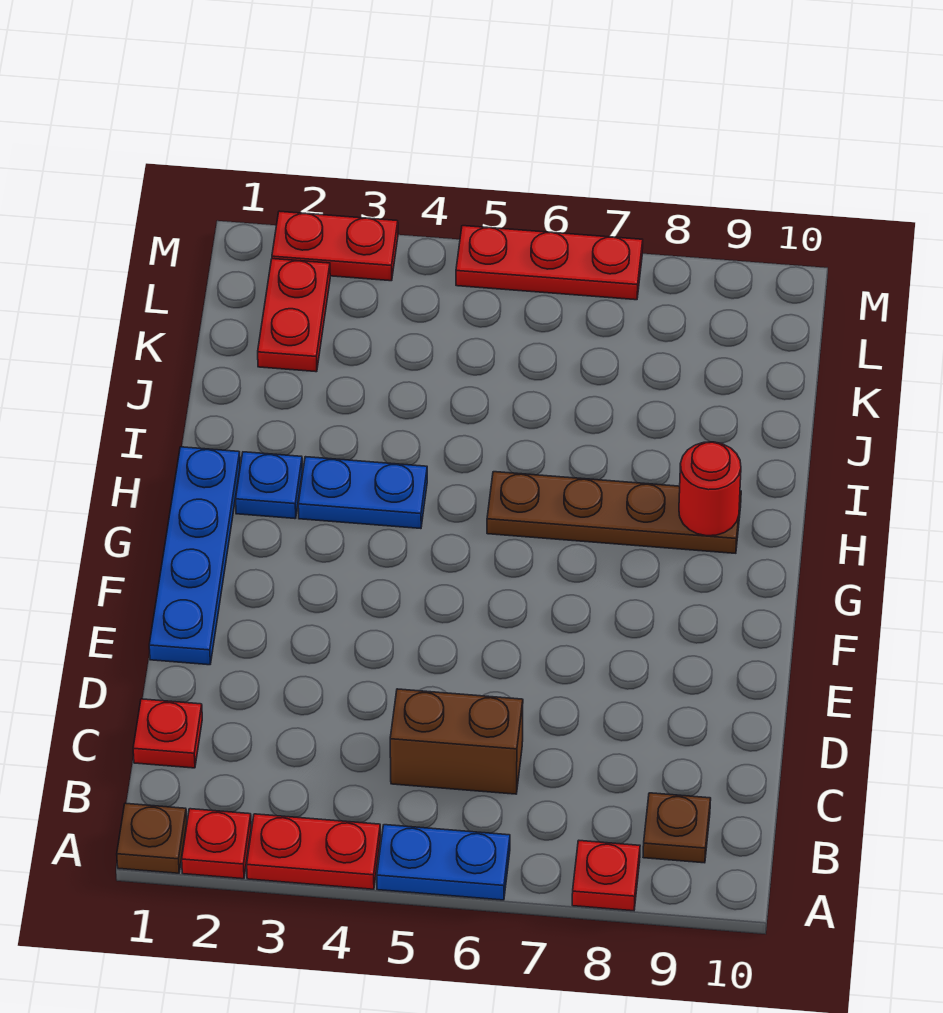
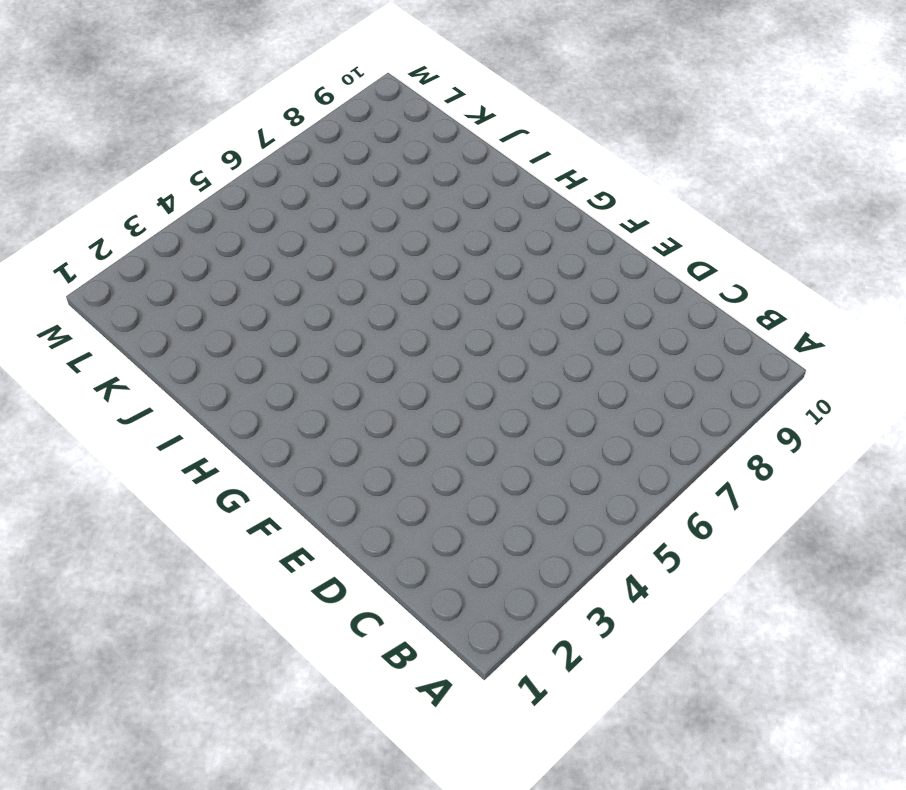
none -> brown 1x1 plate [117,803,187,873]
none -> red 1x1 plate [182,809,251,879]
none -> red 1x2 plate [247,814,381,889]

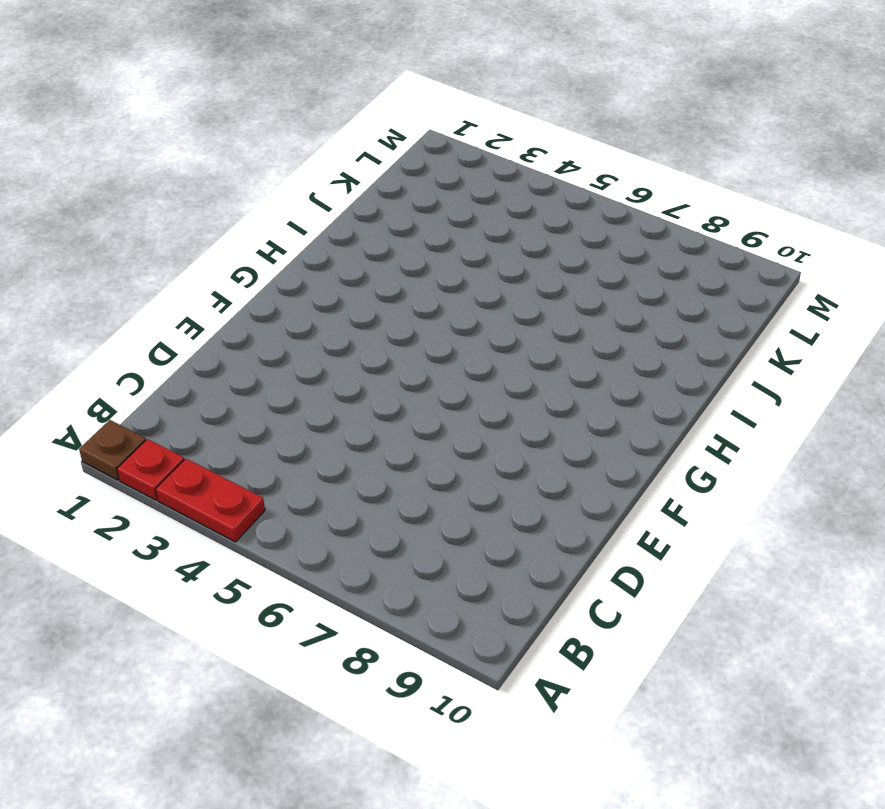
none -> blue 1x2 plate [377,825,510,900]
none -> red 1x1 plate [572,841,640,911]
none -> brown 1x1 plate [643,793,711,863]

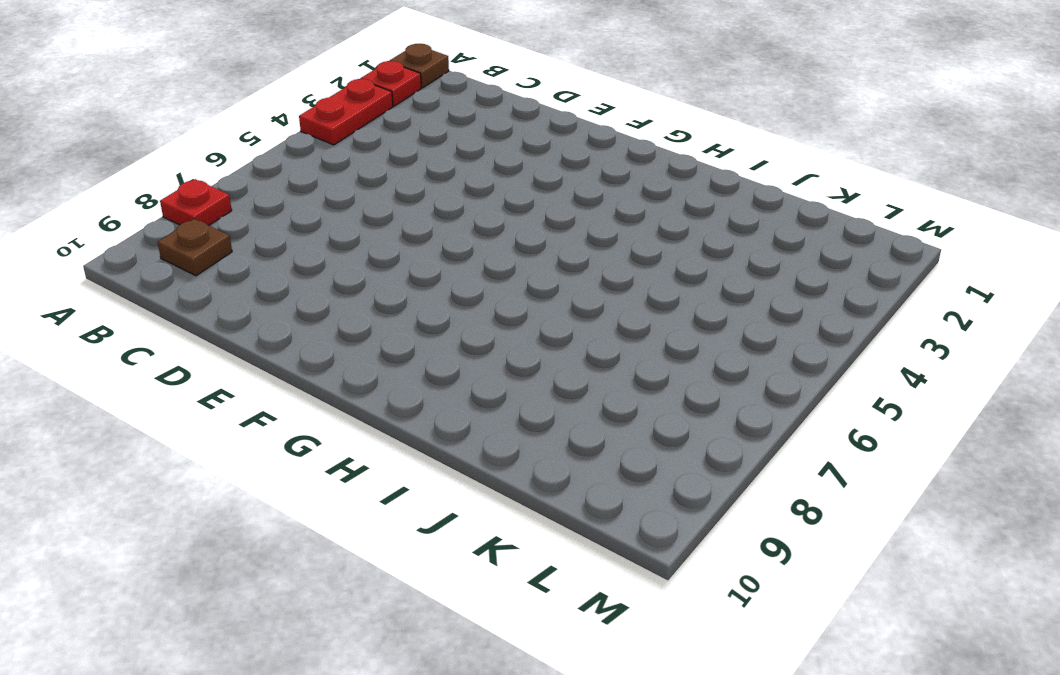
none -> blue 1x2 plate [377,825,510,900]
none -> red 1x1 plate [133,699,202,768]
none -> brown 1x2 brick [390,689,523,794]

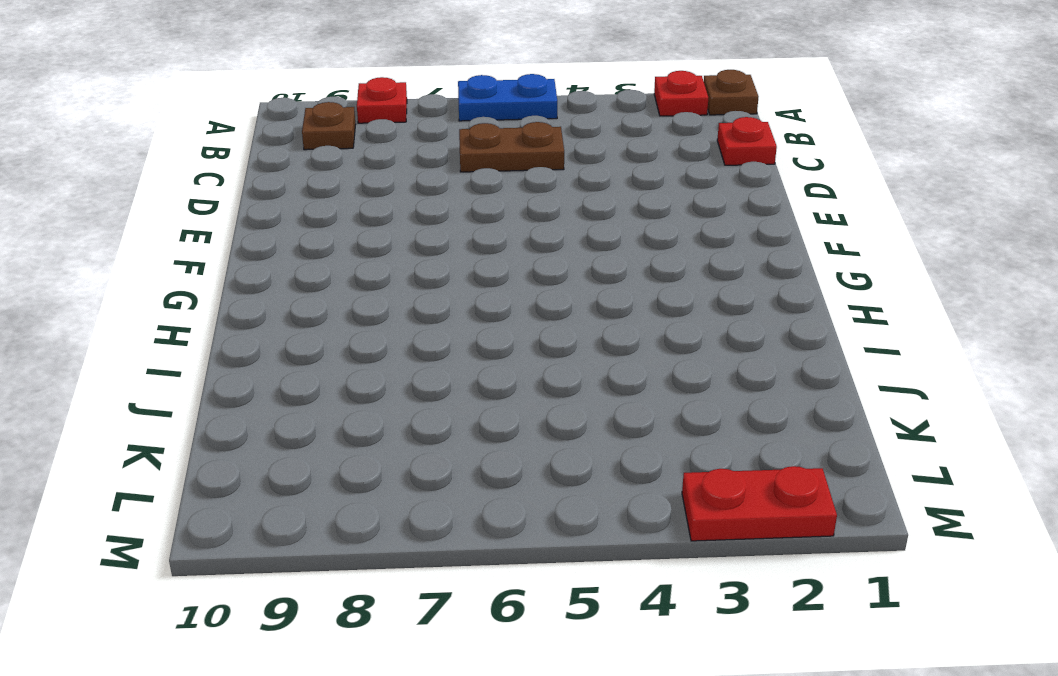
brown 1x2 plate [459,122,564,172] -> brown 1x2 brick [390,689,523,794]
none -> red 1x2 plate [247,814,381,889]
none -> blue 1x4 plate [149,447,240,665]
none -> blue 1x1 plate [236,452,303,519]

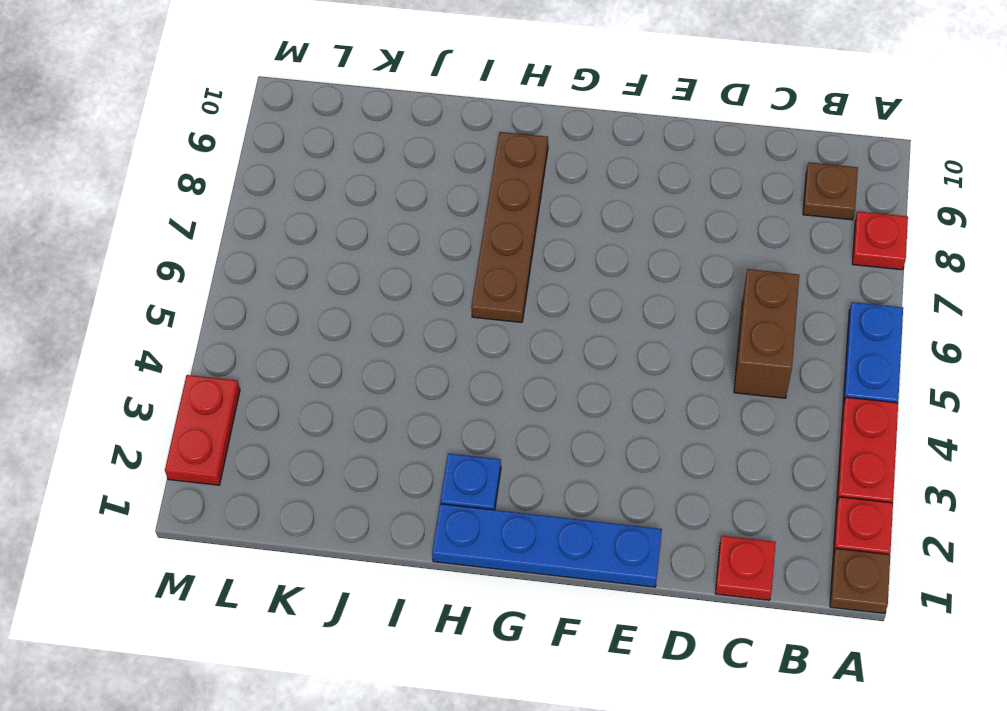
none -> blue 1x2 plate [298,457,427,529]
none -> red 1x2 plate [258,259,330,372]
none -> red 1x3 plate [456,226,643,300]

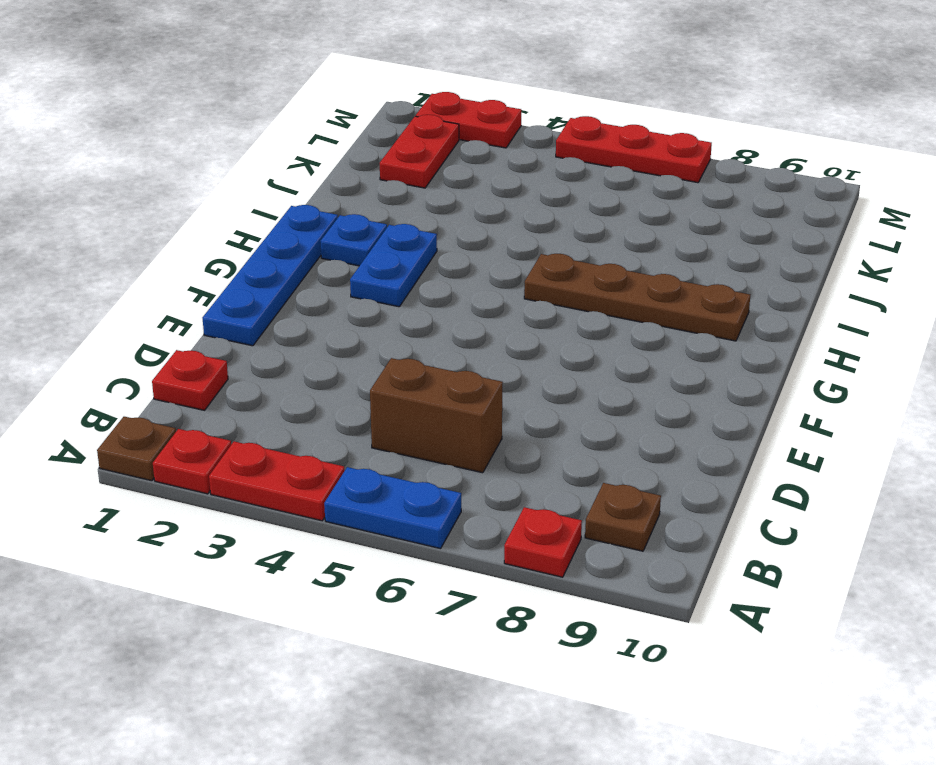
blue 1x2 plate [350,224,437,307] -> blue 1x2 plate turned to [298,457,427,529]
none -> red 1x1 round brick [679,442,741,536]

